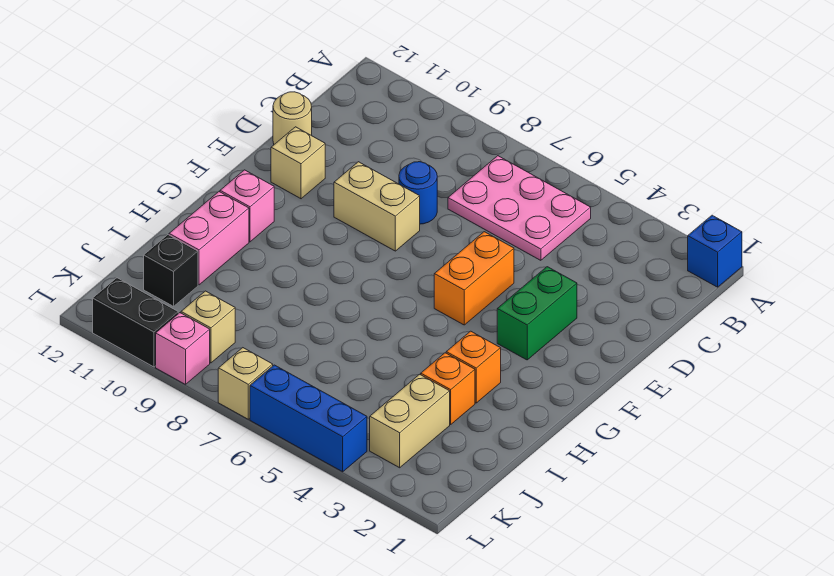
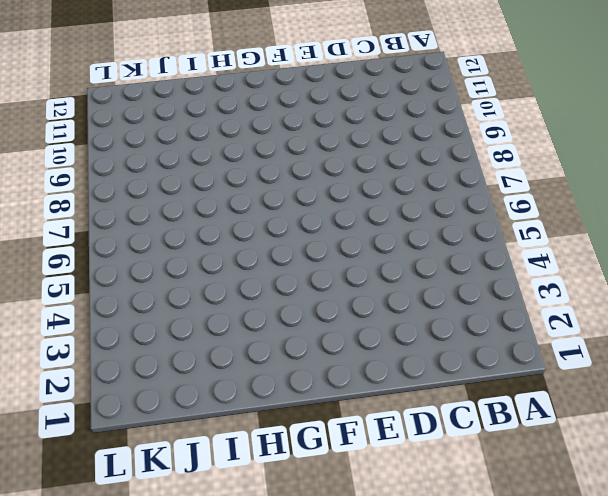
none -> blue 1x1 brick [688,215,742,287]
none -> pink 2x3 plate [448,156,591,260]
none -> blue 1x1 round brick [399,162,437,224]

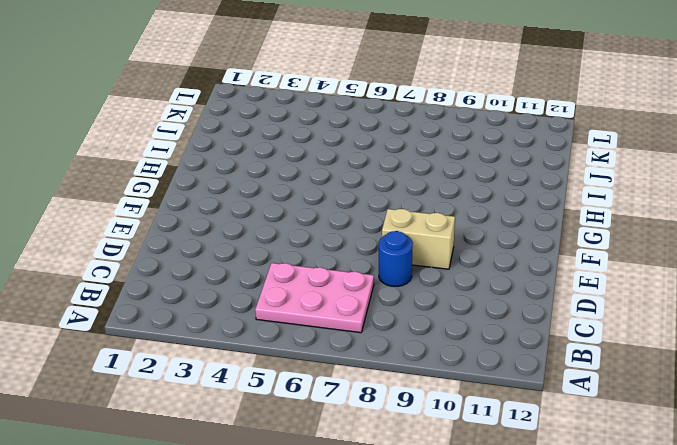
none -> blue 1x1 brick [688,215,742,287]
none -> tan 1x1 round brick [273,92,312,144]
none -> green 1x2 brick [497,267,577,360]

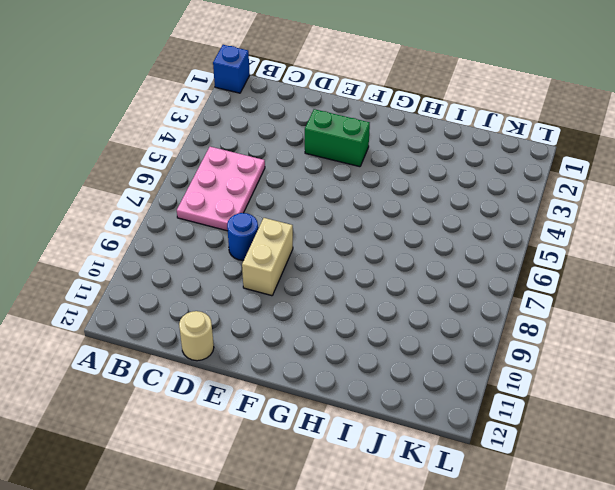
none -> orange 1x2 brick [434,232,514,325]
none -> tan 1x1 brick [271,127,325,199]
none -> pink 1x1 brick [220,170,274,242]

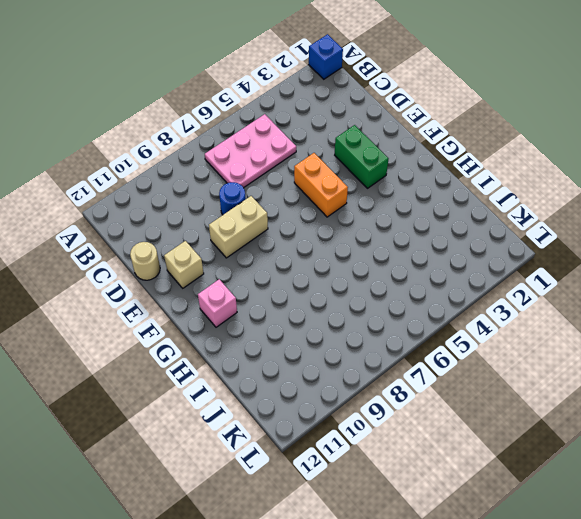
none -> orange 1x1 brick [446,331,501,403]
none -> pink 1x2 brick [169,192,249,285]
none -> orange 1x1 brick [421,353,475,424]

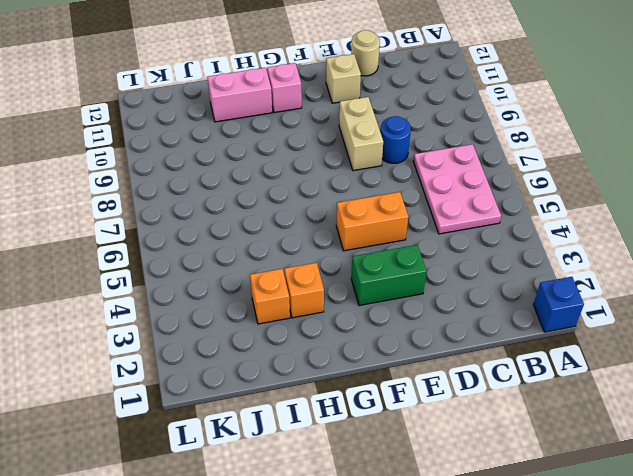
none -> tan 1x2 brick [370,374,450,468]
none -> black 1x1 brick [144,235,198,306]
none -> tan 1x1 brick [181,291,235,363]

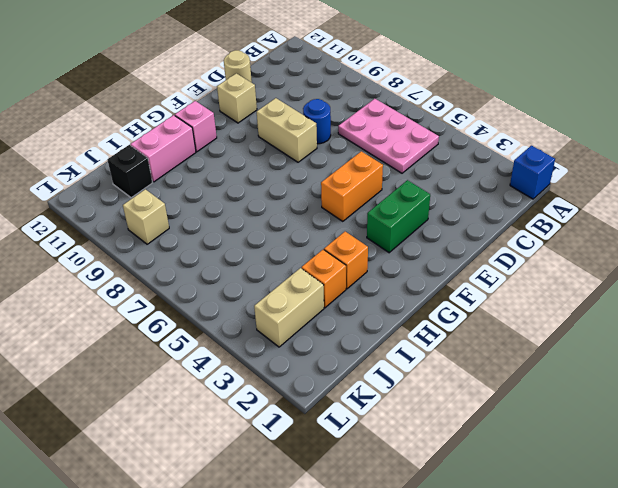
none -> blue 1x3 brick [250,365,367,472]
none -> tan 1x1 brick [218,348,273,419]
none -> pink 1x1 brick [156,313,210,384]

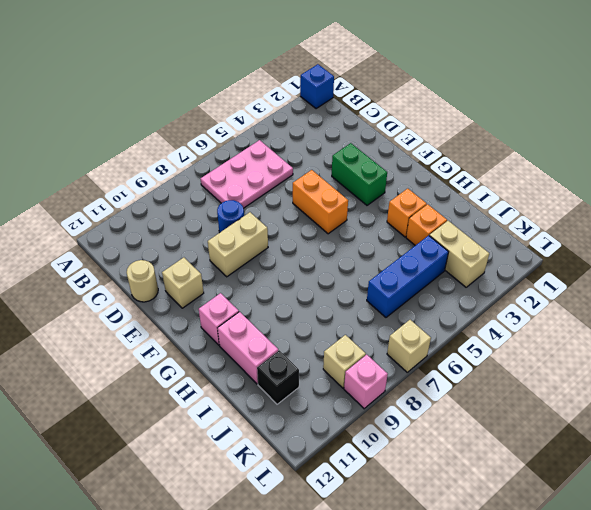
blue 1x3 brick [367,235,448,317] -> blue 1x3 brick moved to [250,365,367,472]
none -> black 1x2 brick [93,278,178,367]

